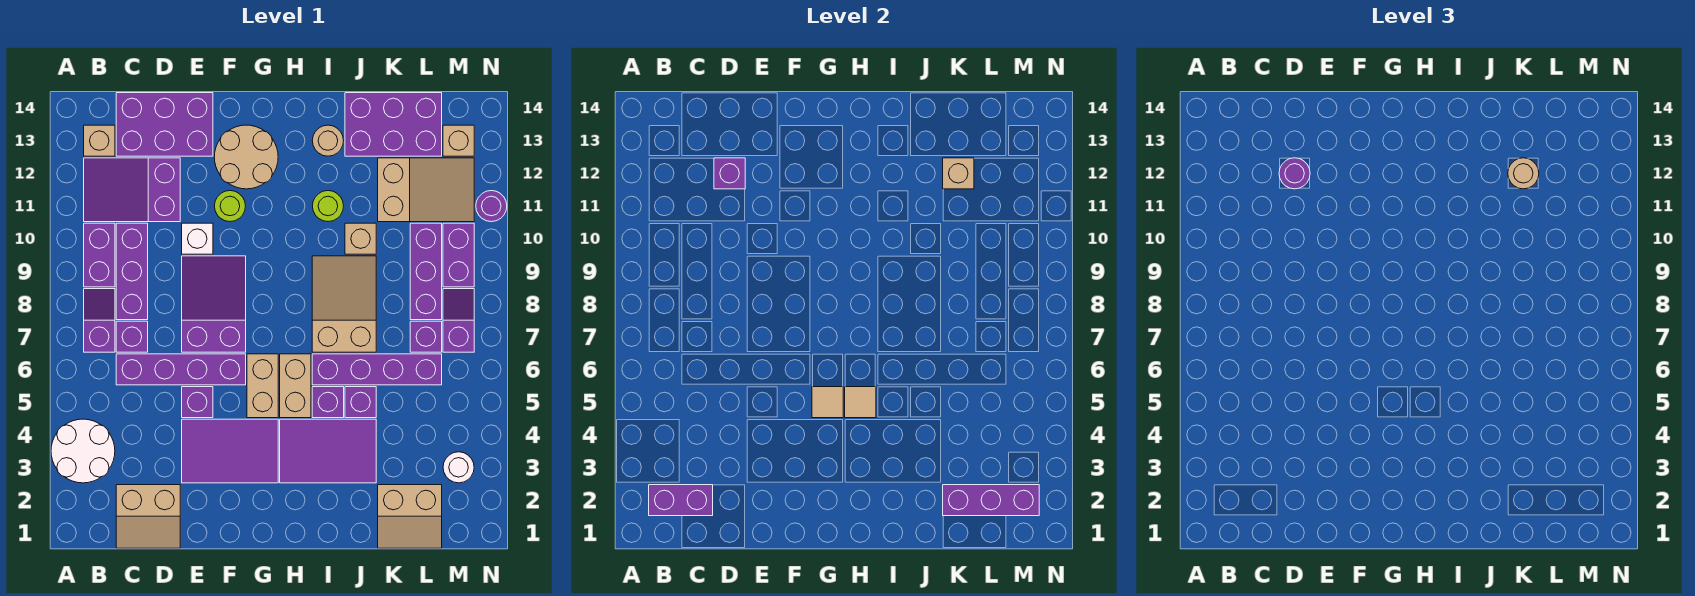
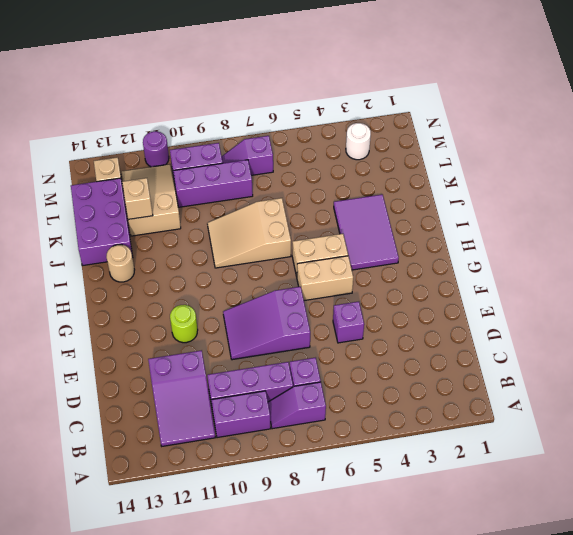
none -> white 2x2 round brick [51,419,115,483]
none -> tan 1x1 brick [84,125,115,156]
none -> tan 2x2 slope [116,485,180,548]
none -> purple 1x4 brick [116,354,246,385]

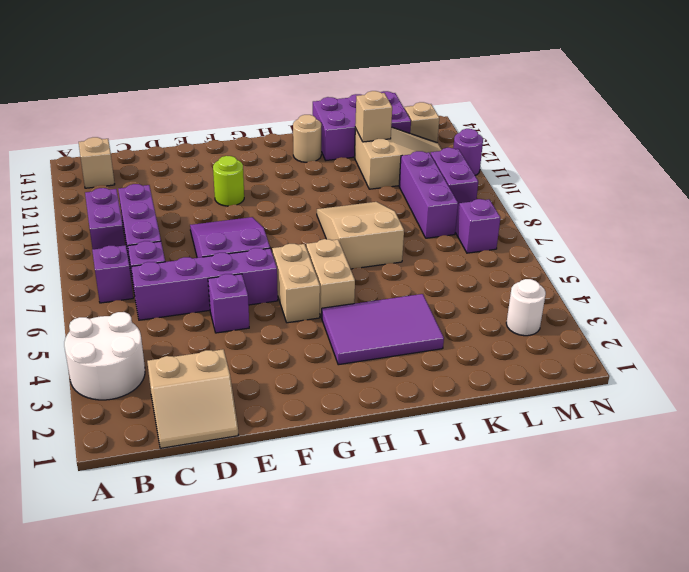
none -> purple 2x3 slope [84,158,180,222]
none -> purple 2x3 brick [116,93,213,156]
none -> purple 2x3 tile [182,419,278,483]
none -> white 1x1 brick [182,223,213,254]

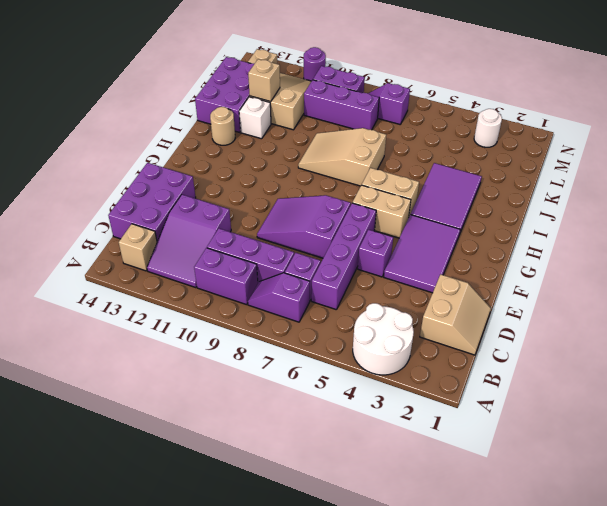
white 1x1 brick [239,97,271,139] -> white 1x1 brick moved to [182,223,213,254]
none -> lime 1x1 round brick [215,191,245,222]
none -> tan 2x2 round brick [214,125,278,189]
none -> purple 1x1 brick [312,387,344,418]
none -> purple 1x4 brick [312,354,442,385]

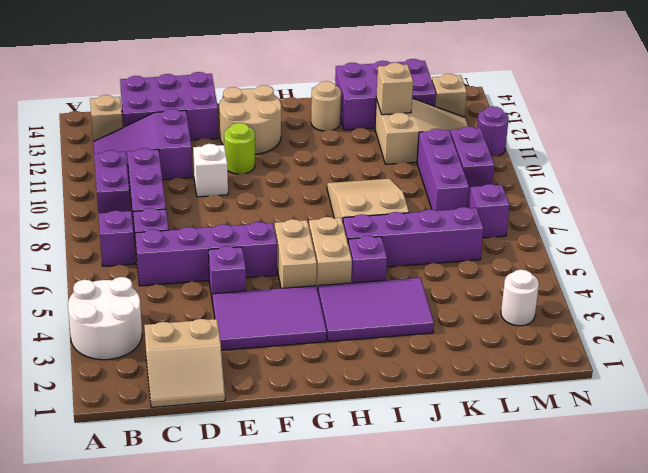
none -> purple 2x3 slope [182,256,246,352]
none -> lime 1x1 round brick [313,191,343,222]
none -> purple 1x1 brick [345,387,376,418]
none -> tan 1x1 brick [345,223,376,254]

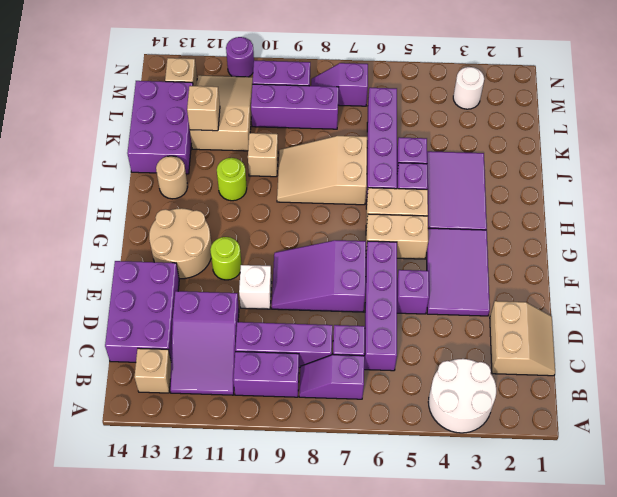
none -> tan 2x2 slope [378,485,442,548]
none -> purple 1x1 brick [410,321,442,352]
none -> purple 1x2 brick [649,485,713,516]
none -> purple 1x1 brick [714,158,745,189]

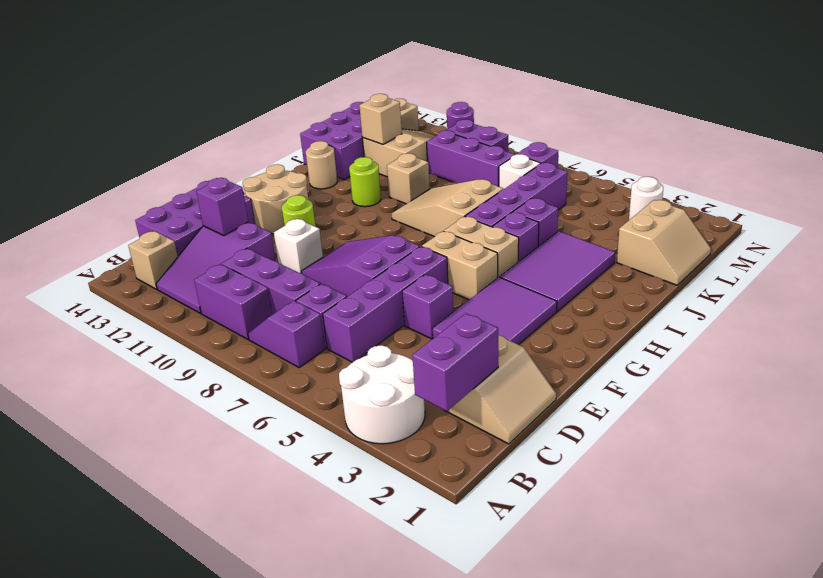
white 1x1 brick [499,154,541,189] -> purple 1x1 brick [410,321,442,352]
none -> tan 1x1 tile [812,387,843,418]
none -> tan 1x1 tile [845,387,876,418]
none -> purple 1x3 brick [943,485,1039,516]
none -> purple 1x1 round brick [1279,158,1310,189]

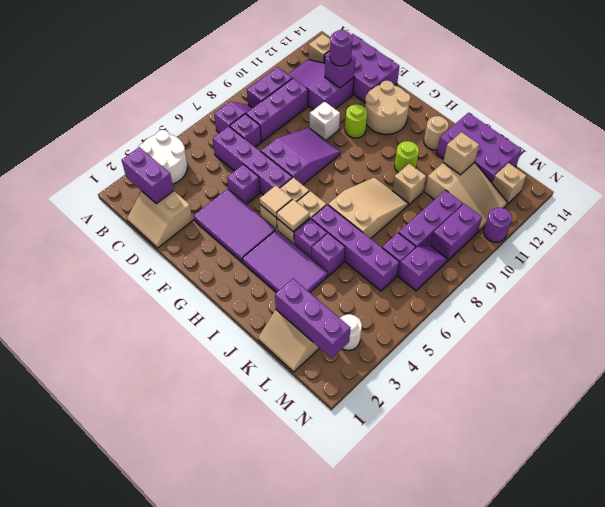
none -> tan 1x1 round brick [1508,158,1539,189]

